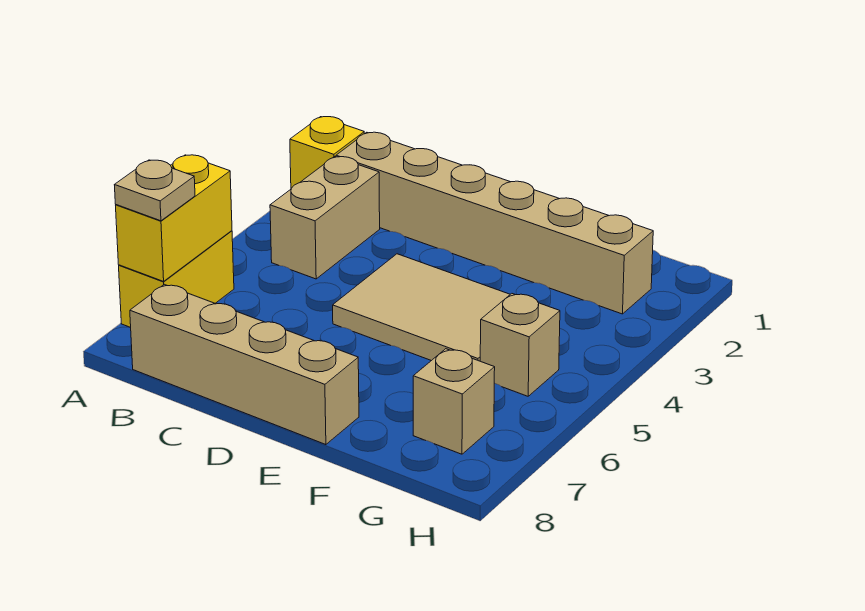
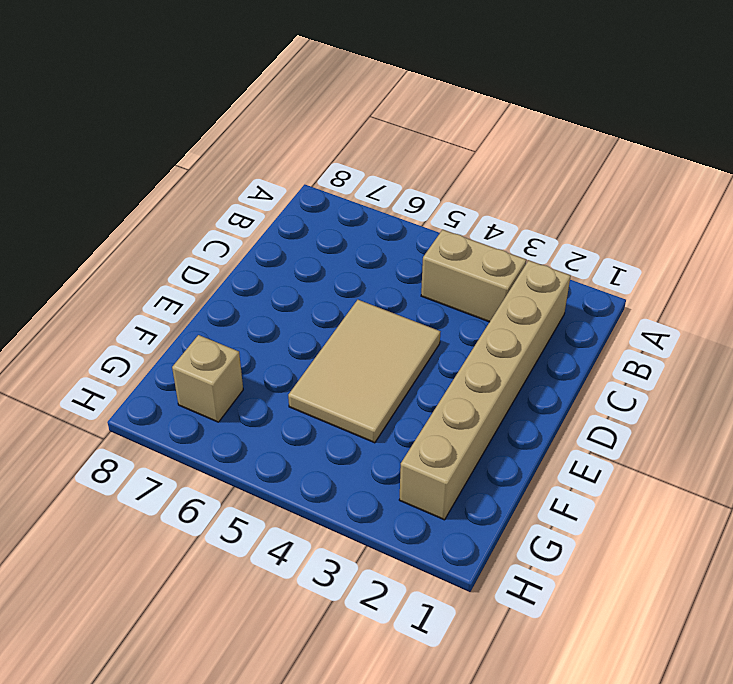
none -> yellow 1x1 brick [290,117,364,188]
none -> yellow 1x2 brick [119,231,234,327]

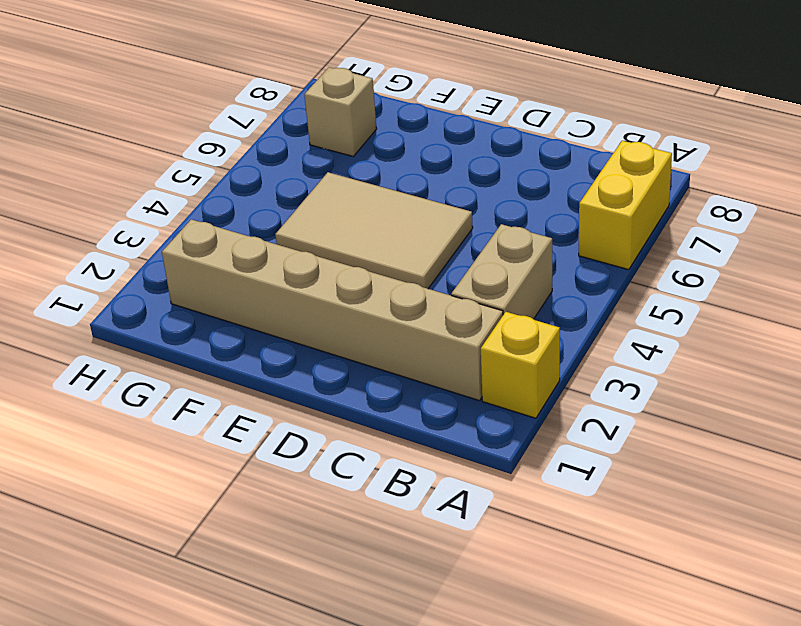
none -> tan 1x4 brick [130,284,359,445]
none -> tan 1x1 brick [480,294,560,396]

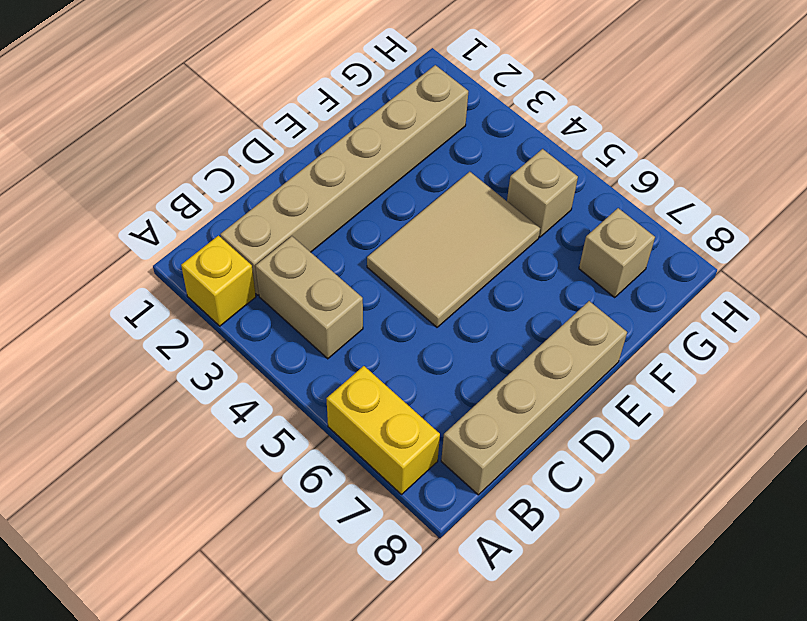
none -> yellow 1x2 brick [116,155,232,281]
none -> tan 1x1 plate [115,160,195,221]

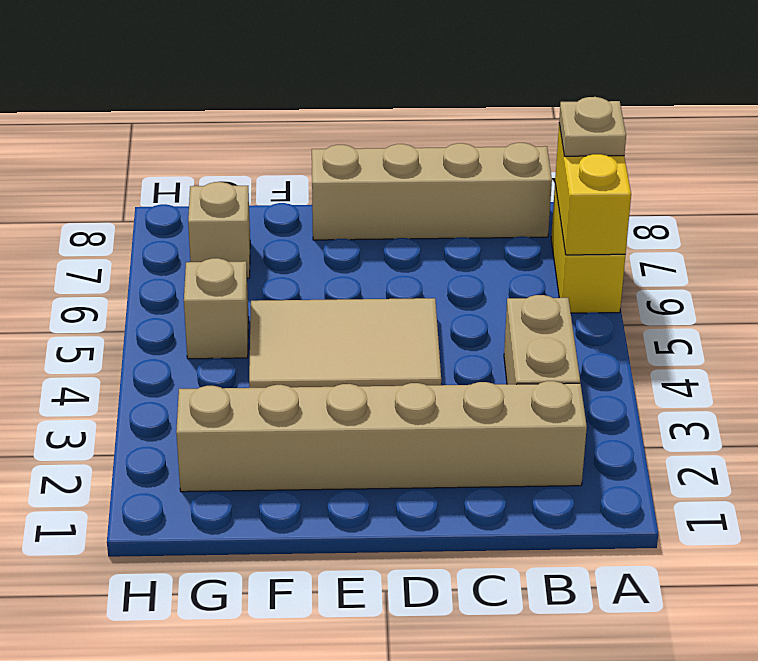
none -> yellow 1x1 brick [290,117,364,188]

